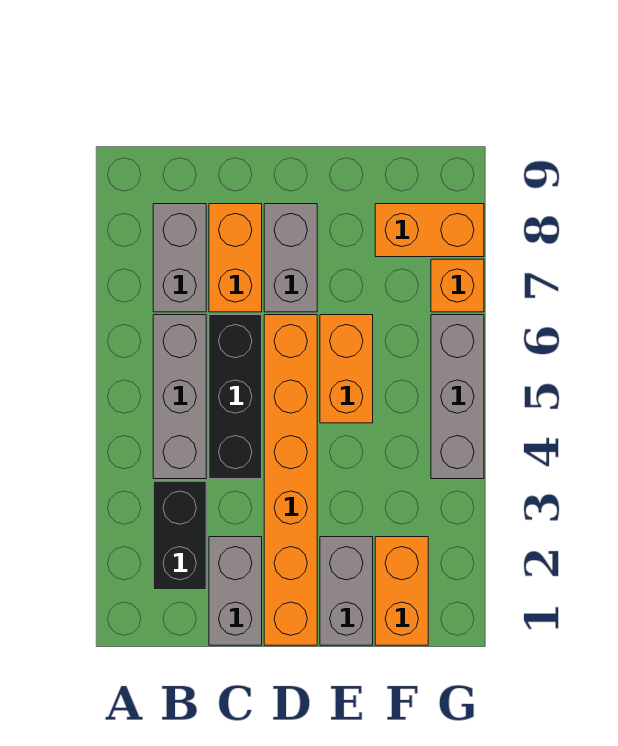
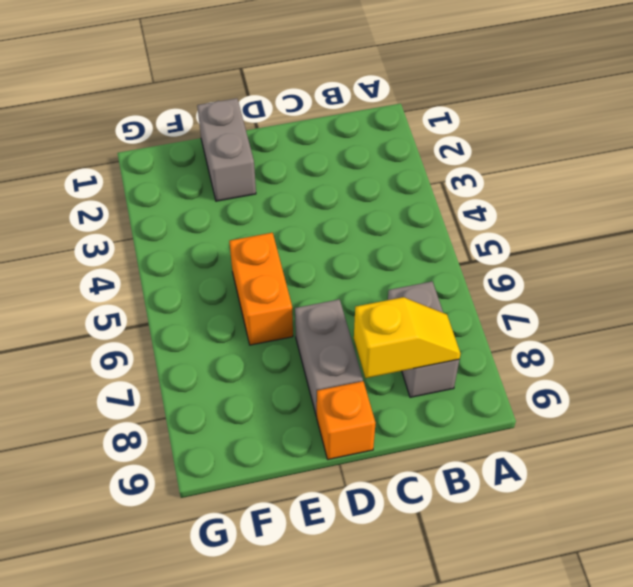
yellow 1x2 slope [354,297,460,378] -> none
orange 1x1 brick [316,381,376,459] -> orange 1x1 brick moved to [431,259,484,312]
none -> black 1x2 brick [153,481,206,590]
none -> grey 1x3 brick [153,315,206,479]
none -> grey 1x2 brick [209,537,262,645]

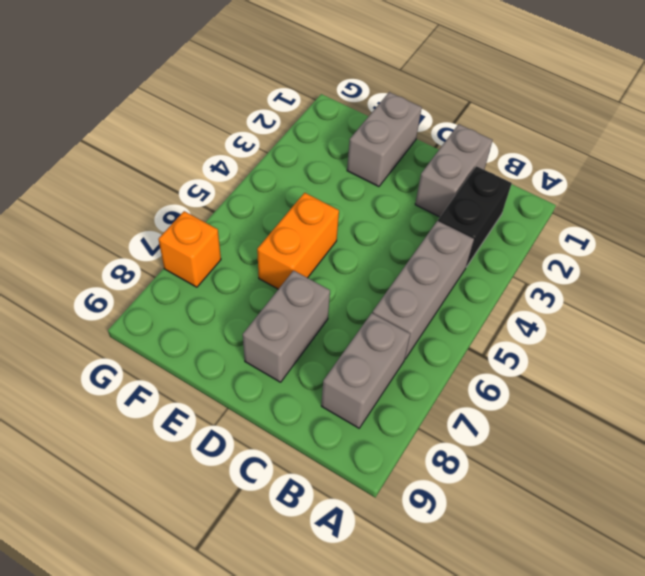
none -> black 1x3 brick [209,315,262,479]
none -> orange 1x2 brick [209,204,262,312]
none -> orange 1x6 brick [264,315,317,645]

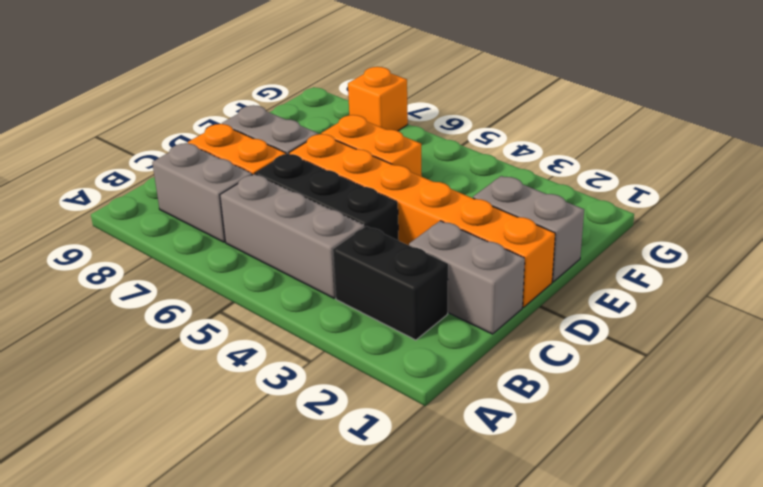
none -> orange 1x2 brick [375,537,428,645]
none -> orange 1x2 brick [375,204,484,257]
none -> grey 1x3 brick [431,315,484,479]

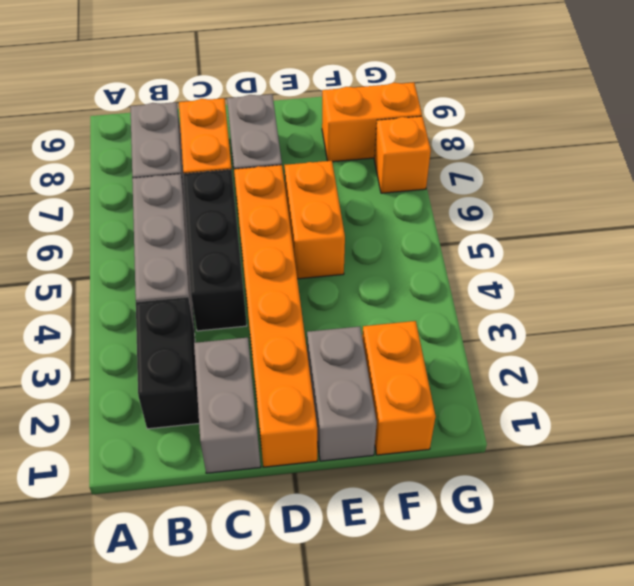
none -> grey 1x3 brick [431,315,484,479]

